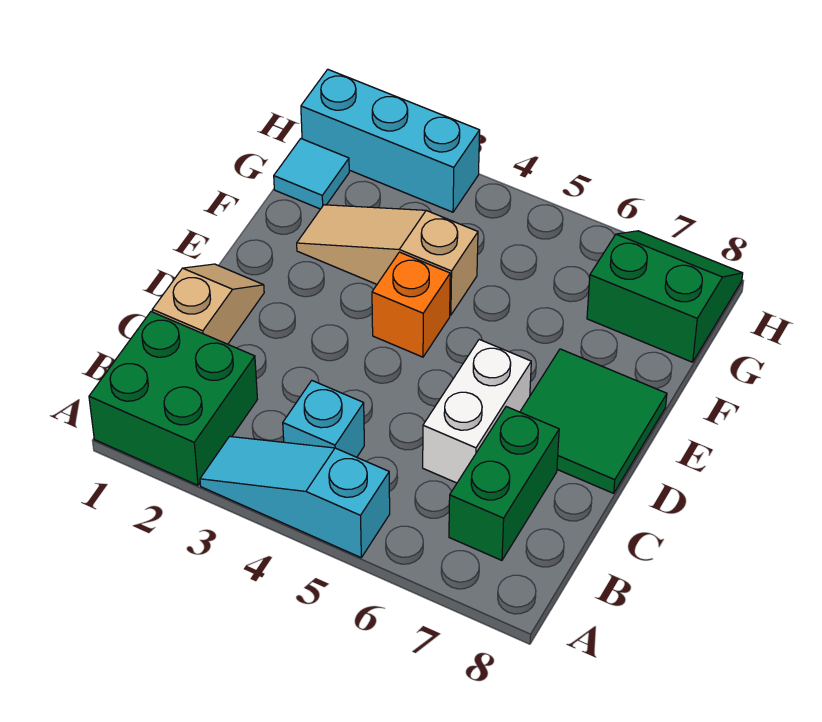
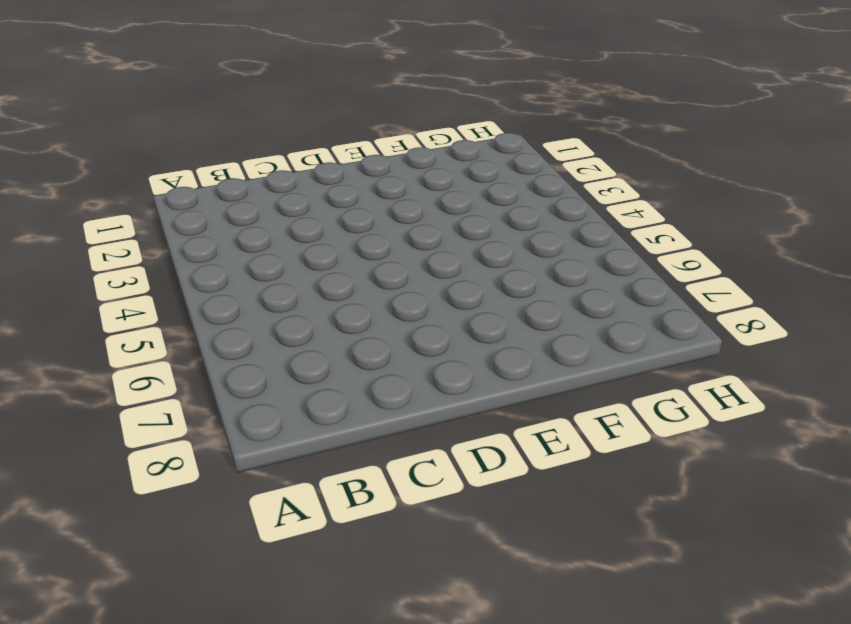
none -> green 2x2 brick [89,312,257,485]
none -> cyan 1x3 slope [200,436,390,557]
none -> cyan 1x1 brick [283,381,364,457]

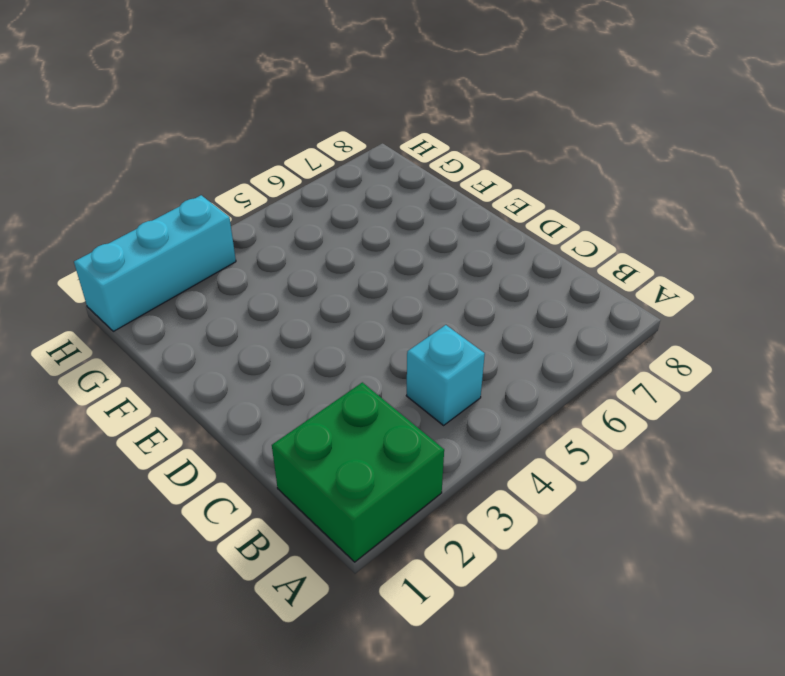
none -> cyan 1x3 slope [200,436,390,557]
none -> green 1x2 brick [449,407,559,560]
none -> tan 1x2 slope [152,264,264,344]

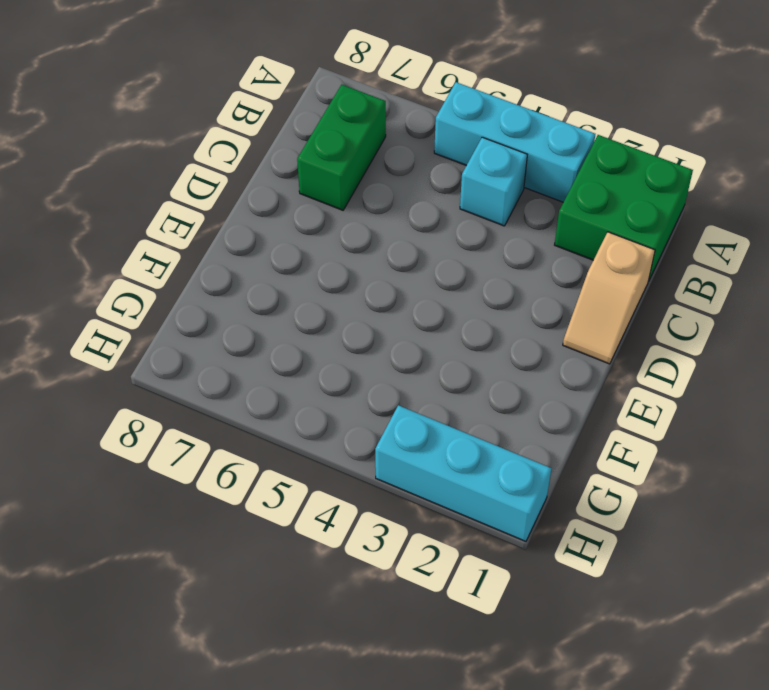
cyan 1x3 brick [434,82,595,202] -> cyan 1x3 slope [200,436,390,557]
none -> white 1x2 brick [423,339,531,483]
none -> green 2x2 tile [520,349,667,493]
none -> orange 1x1 brick [372,252,450,357]

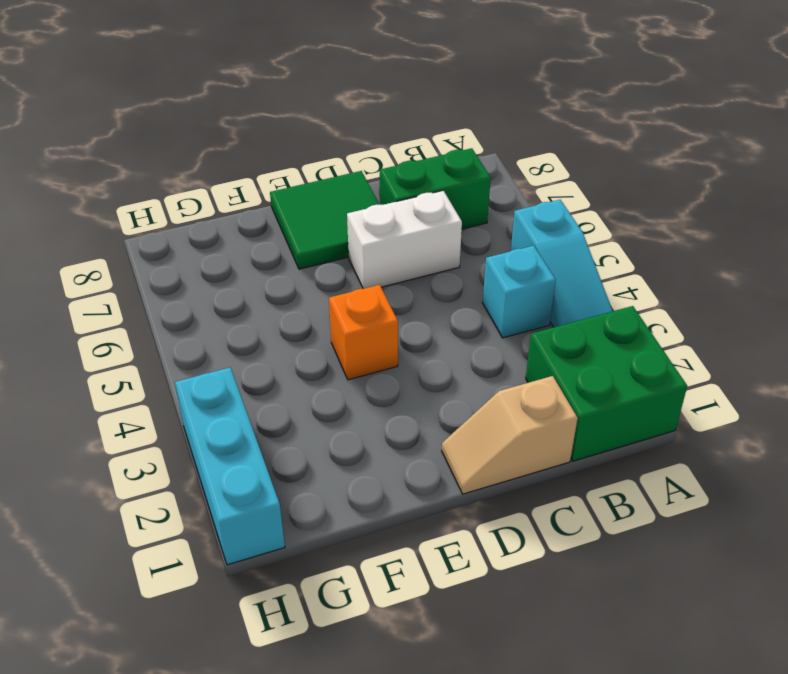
none -> tan 1x3 slope [297,205,478,315]
none -> cyan 1x1 tile [274,139,349,209]
none -> green 2x2 slope [587,231,743,362]

